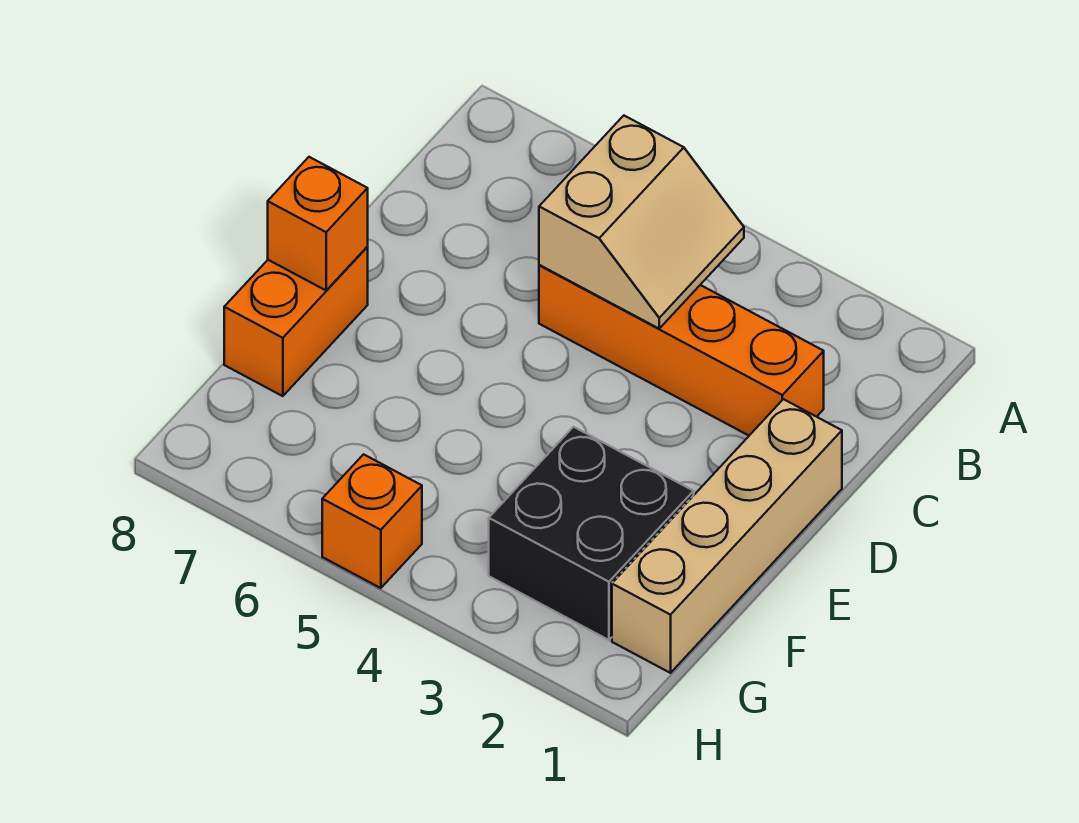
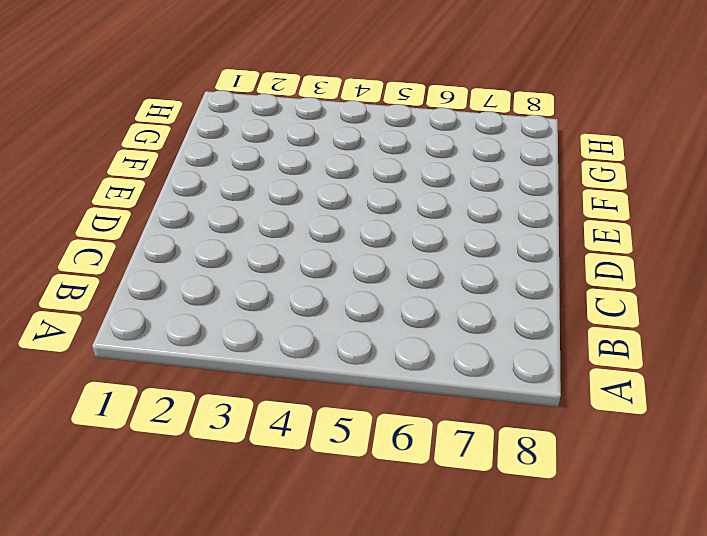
none -> orange 1x4 brick [539,265,824,435]
none -> tan 1x4 brick [612,399,842,673]

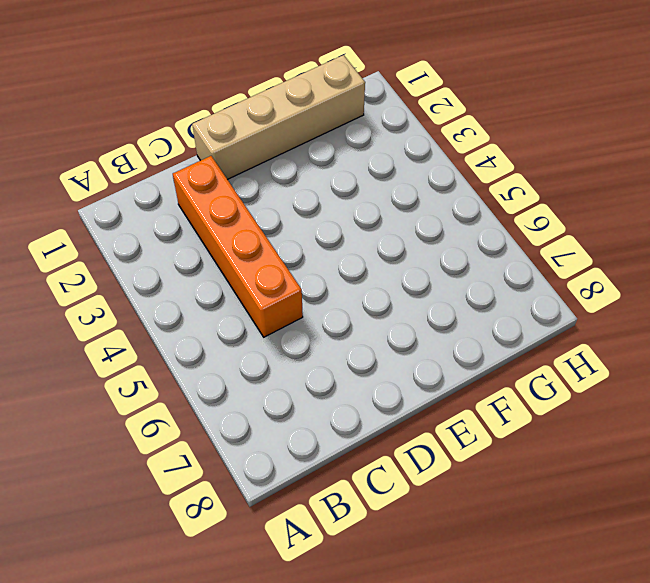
none -> orange 1x2 brick [224,247,368,396]
none -> black 2x2 brick [489,427,694,640]

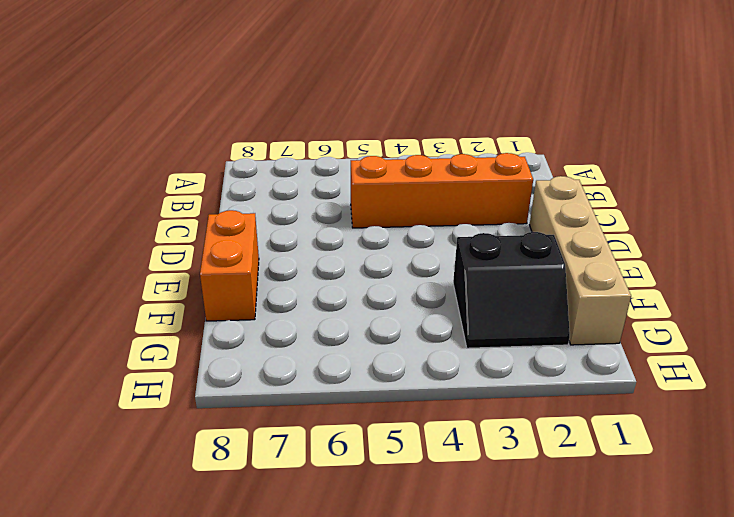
black 2x2 slope [453,232,570,348] -> black 2x2 brick [489,427,694,640]
none -> orange 1x1 brick [322,454,422,588]
none -> tan 2x2 slope [539,116,744,328]

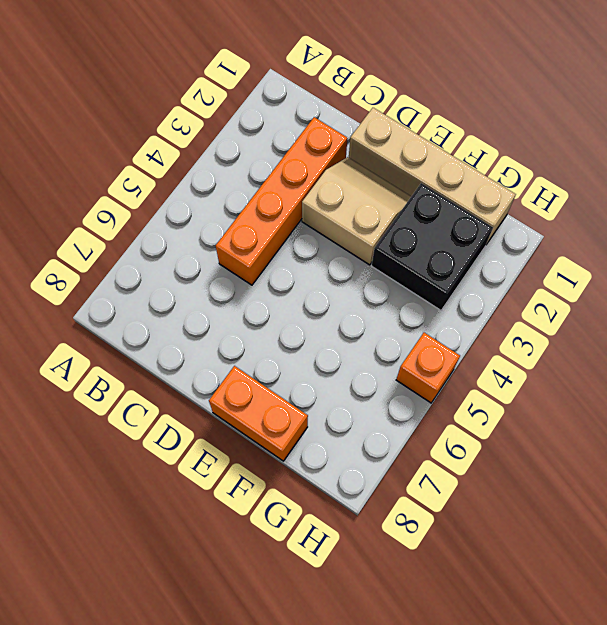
tan 2x2 slope [302,157,411,265] -> tan 2x2 slope moved to [539,116,744,328]
none -> orange 1x1 brick [268,157,368,290]

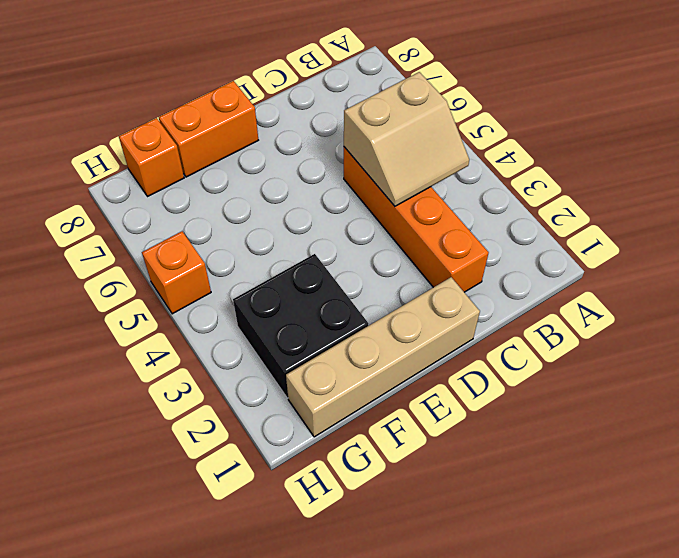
orange 1x1 brick [119,118,184,196] -> orange 1x1 brick moved to [268,157,368,290]

